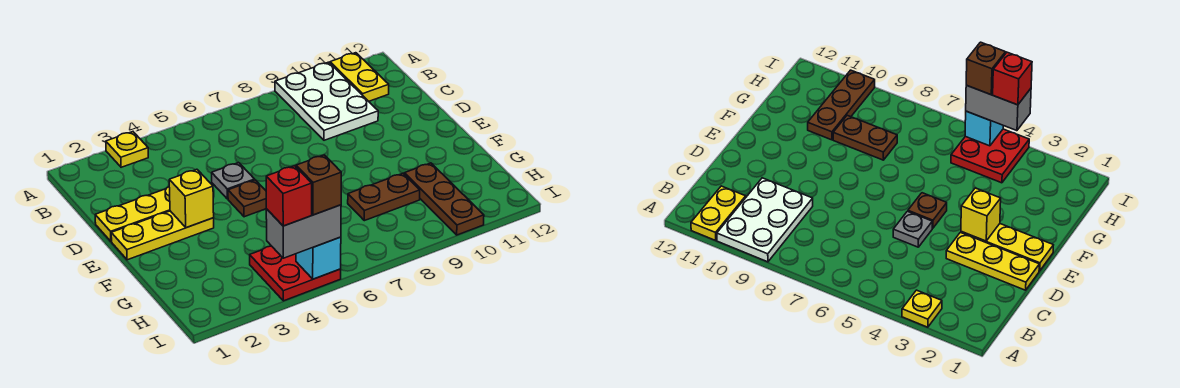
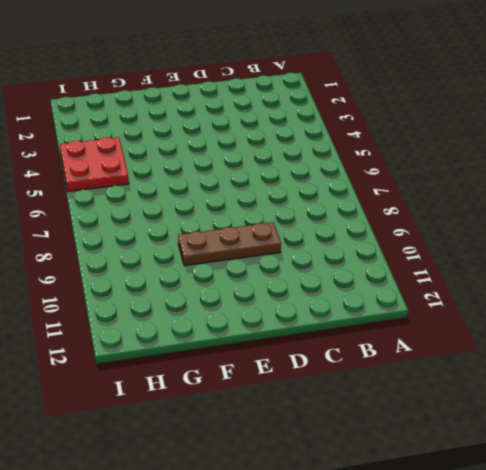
brown 1x3 plate [178,222,281,266] -> brown 1x3 plate moved to [404,163,484,235]
none -> yellow 1x1 plate [106,132,148,167]
none -> white 2x3 plate [275,62,378,140]
none -> yellow 1x2 plate [330,53,389,101]

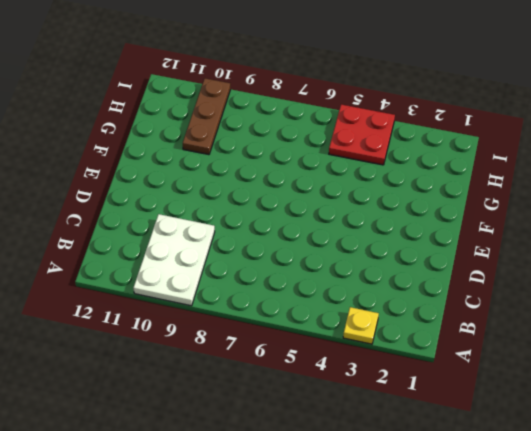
none -> yellow 1x2 plate [330,53,389,101]
none -> yellow 1x3 plate [95,187,170,241]
none -> grey 1x1 plate [212,163,255,199]

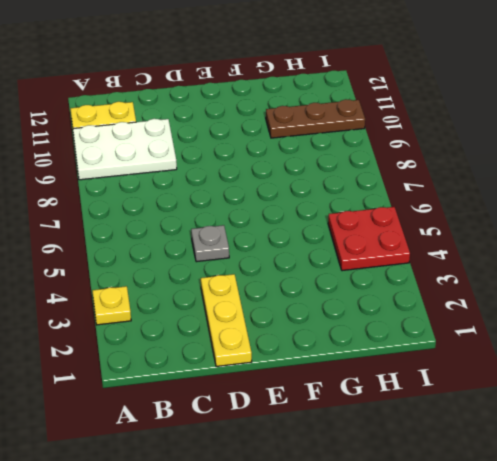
none -> yellow 1x3 plate [111,211,214,260]
none -> brown 1x1 plate [228,180,266,217]
none -> brown 1x2 plate [348,173,420,221]

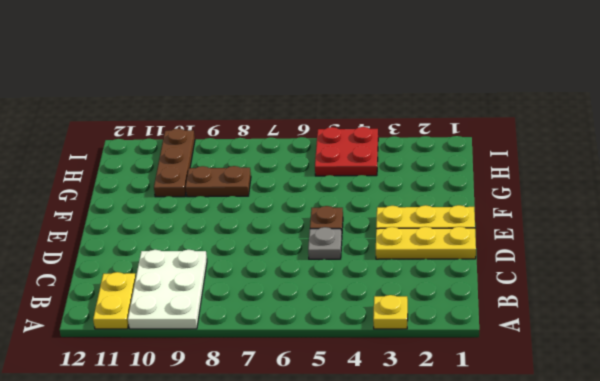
none -> yellow 1x1 brick [169,169,214,228]
none -> cyan 1x1 brick [296,237,341,279]
none -> grey 1x2 brick [266,205,341,258]

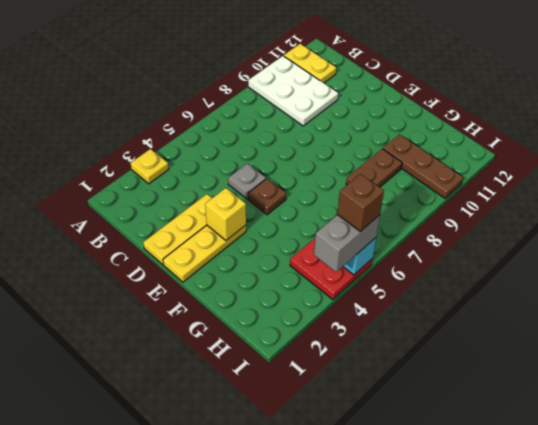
none -> red 1x1 brick [266,166,312,226]

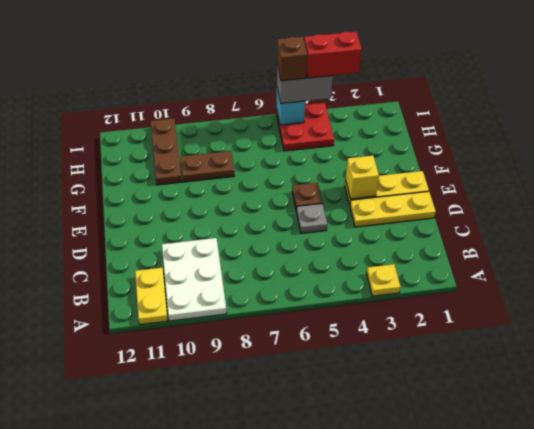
red 1x2 brick [304,32,362,78] -> red 1x1 brick [266,166,312,226]

